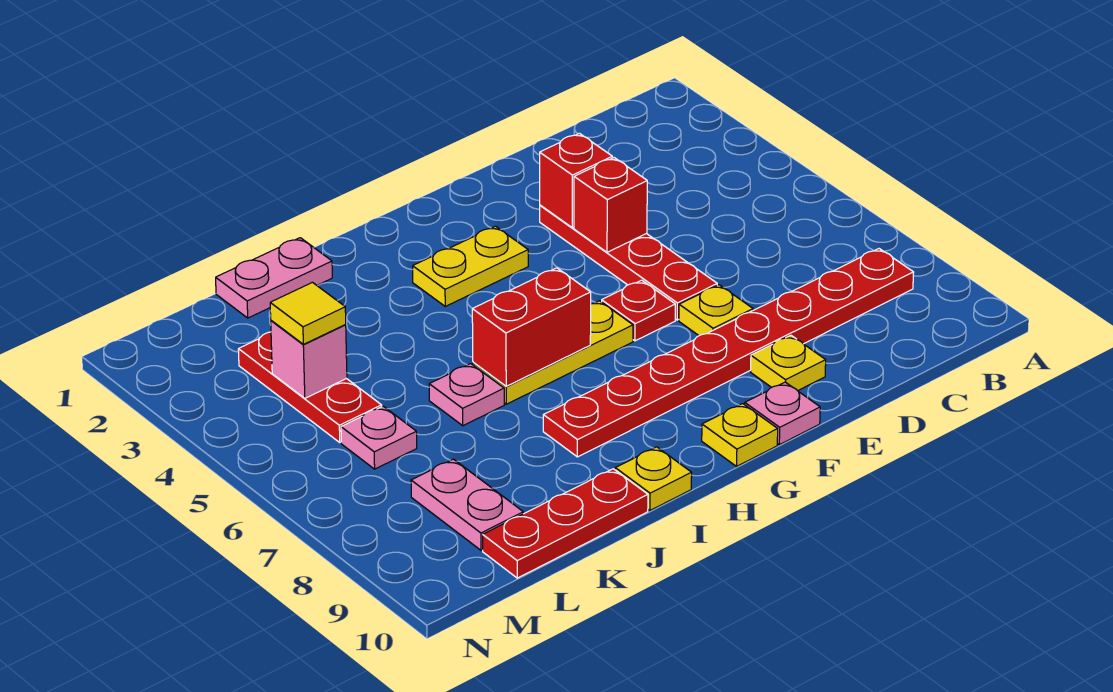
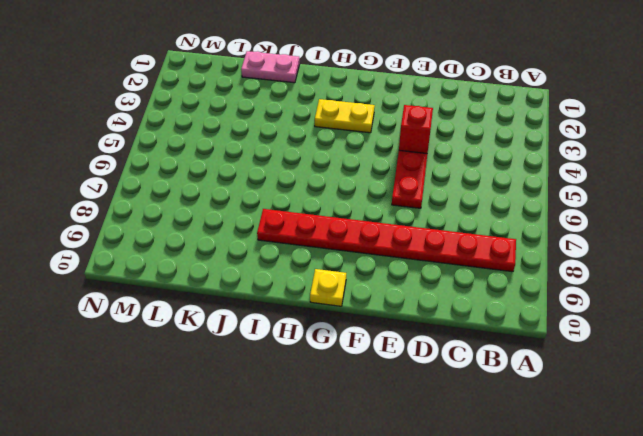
none -> yellow 1x1 plate [679,285,753,336]
none -> yellow 1x1 plate [751,335,826,391]
none -> red 1x1 plate [602,280,675,341]

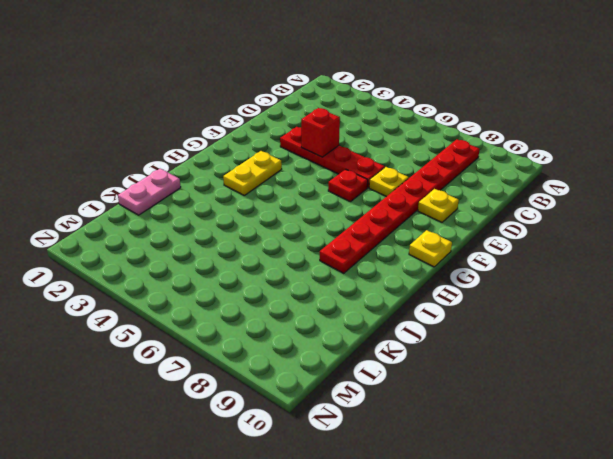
none -> pink 1x1 plate [745,382,820,445]
none -> yellow 1x3 plate [473,301,633,404]
none -> yellow 1x1 plate [615,447,692,510]

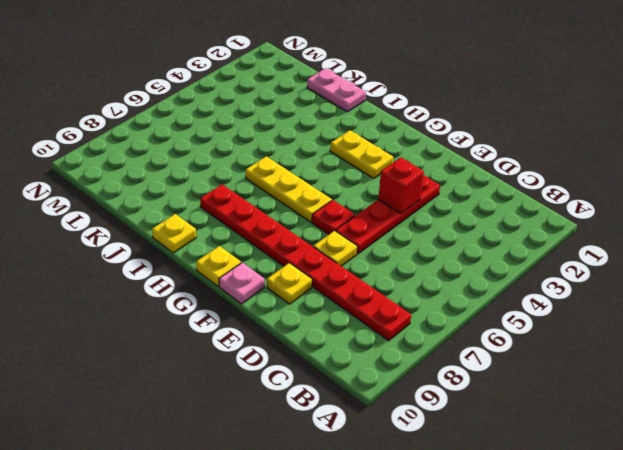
none -> pink 1x1 plate [429,364,504,426]
none -> red 1x3 plate [483,469,648,578]
none -> red 1x3 plate [238,332,382,442]

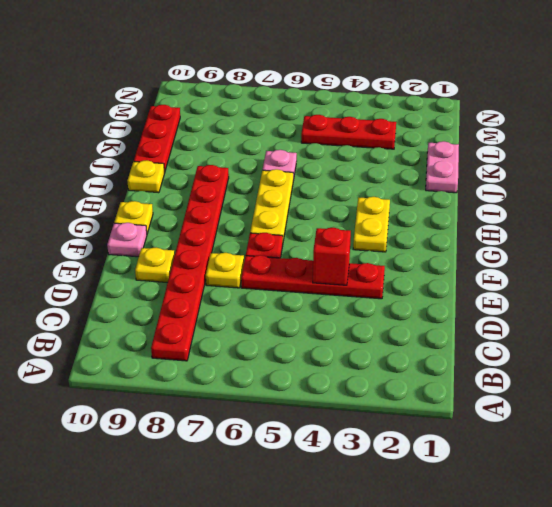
none -> pink 1x1 plate [341,406,417,469]
none -> pink 1x2 plate [411,459,523,550]
none -> red 1x1 brick [540,133,612,228]

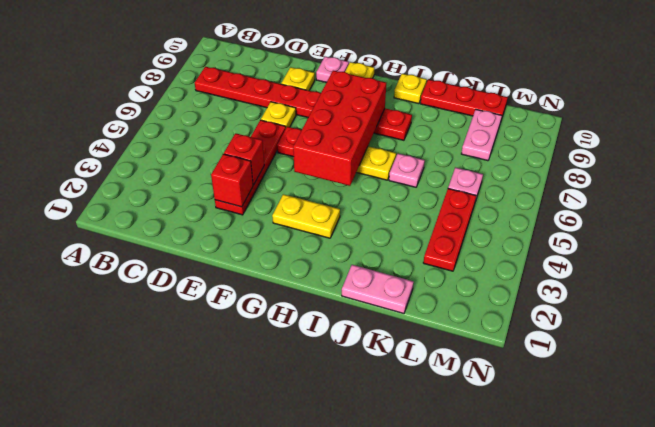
red 2x4 brick [293,71,386,186] -> red 1x2 brick [472,268,591,386]
none -> pink 1x1 brick [271,321,347,398]
none -> yellow 1x1 tile [270,282,346,344]

